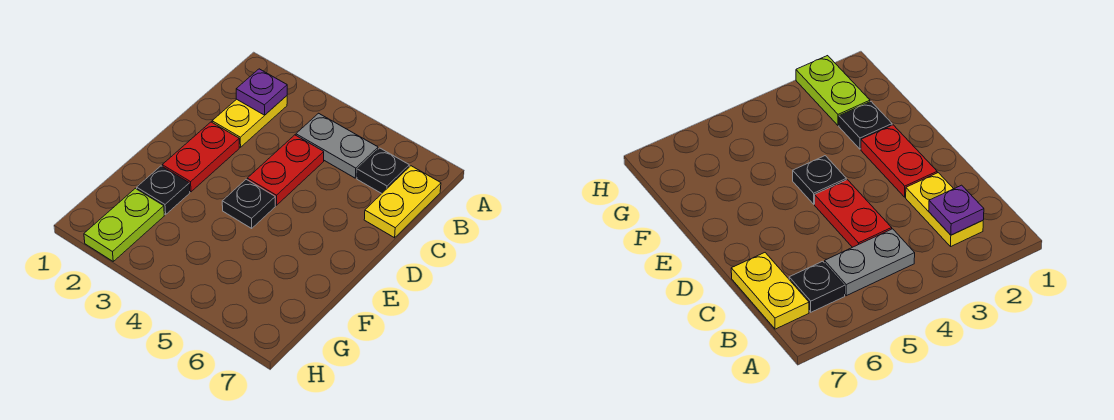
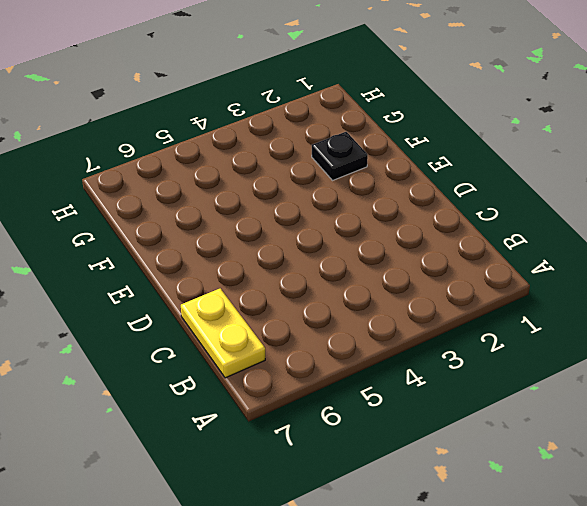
none -> yellow 1x2 plate [212,96,287,147]
none -> grey 1x2 plate [296,113,378,178]

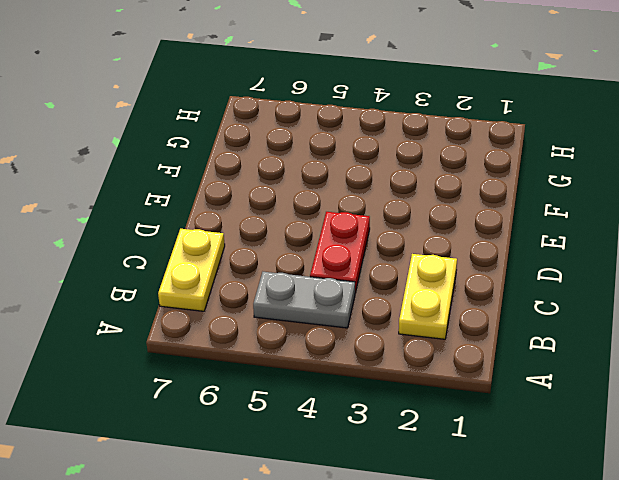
none -> black 1x1 plate [357,148,409,193]
none -> red 1x2 plate [162,122,239,192]

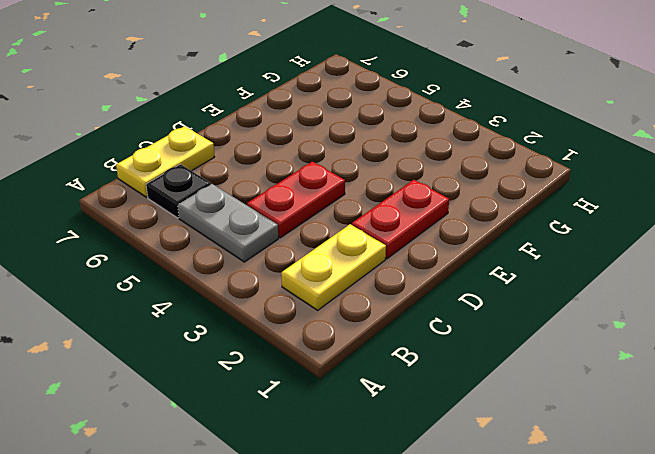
none -> black 1x1 plate [222,179,275,228]
none -> black 1x1 plate [137,166,190,215]

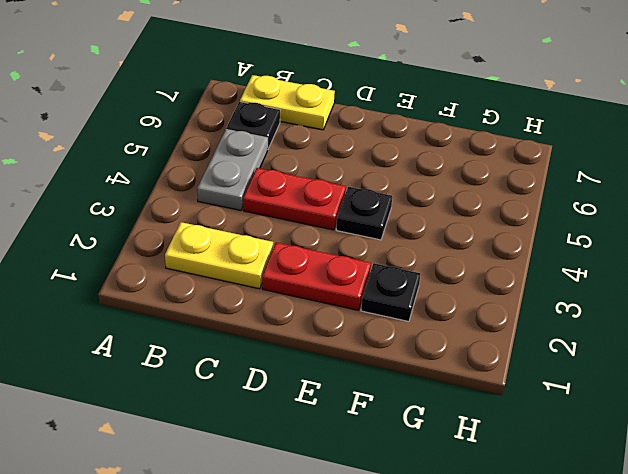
none -> lime 1x2 plate [84,188,164,261]
none -> purple 1x1 plate [236,69,287,115]

